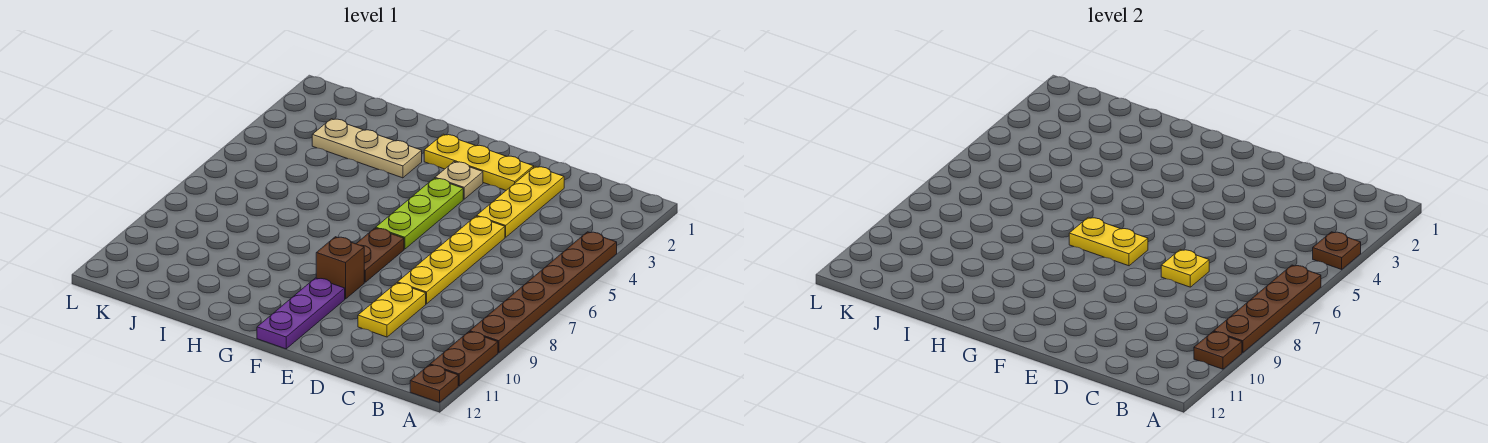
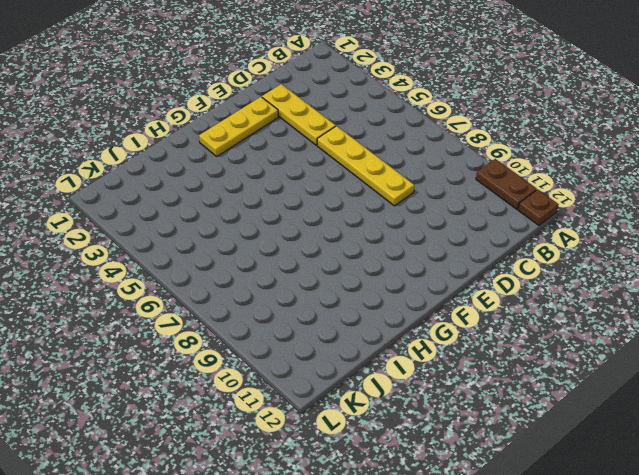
none -> brown 1x6 plate [470,232,617,353]
none -> yellow 1x2 plate [358,283,426,337]
none -> tan 1x1 plate [435,162,483,199]

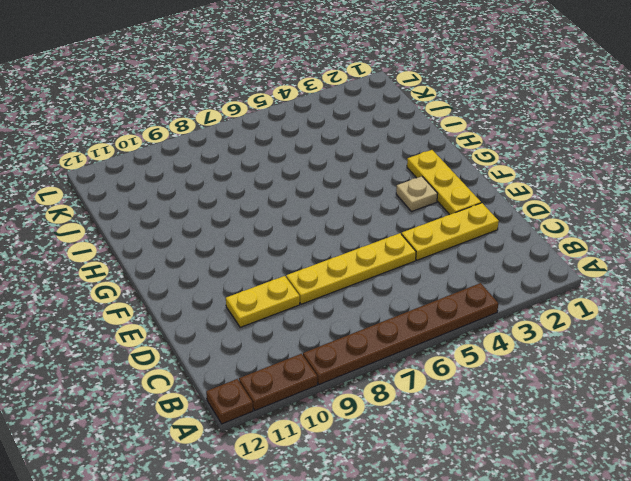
none -> lime 1x3 plate [376,178,463,249]
none -> brown 1x2 plate [356,228,404,282]
none -> brown 1x1 brick [316,237,364,299]

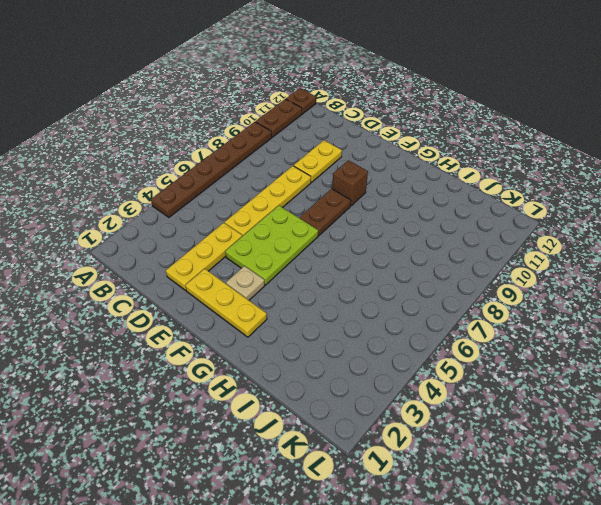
lime 2x3 plate [225,205,318,285] -> lime 1x3 plate [376,178,463,249]
none -> purple 1x3 plate [257,278,345,349]
none -> tan 1x3 plate [312,119,422,178]
none -> brown 1x1 plate [1313,232,1361,269]

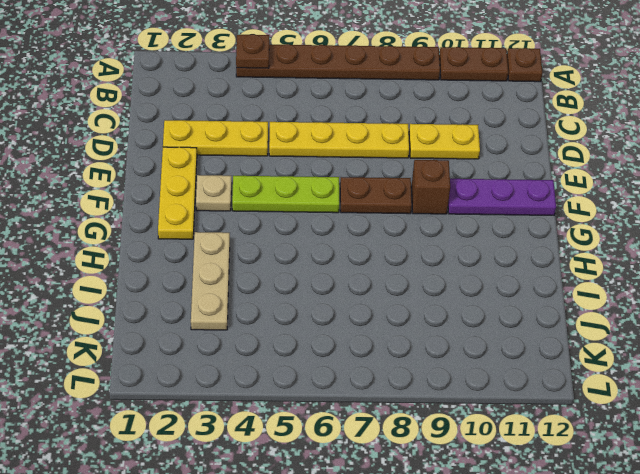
none -> brown 1x4 plate [1214,265,1321,353]
none -> brown 1x1 plate [1194,332,1242,369]
none -> yellow 1x1 plate [1161,250,1209,287]

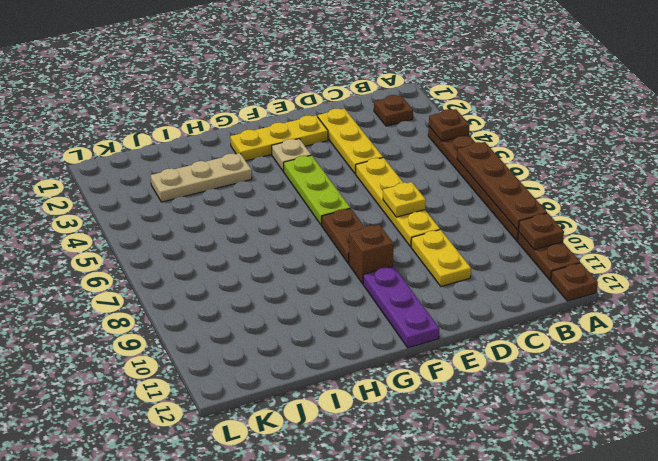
brown 1x1 plate [374,95,413,126] -> none
none -> yellow 1x2 plate [1069,217,1148,266]

